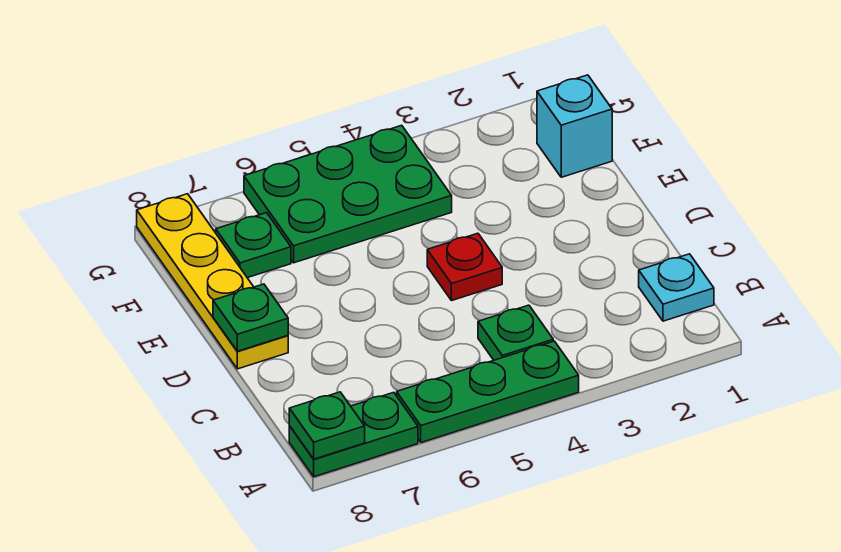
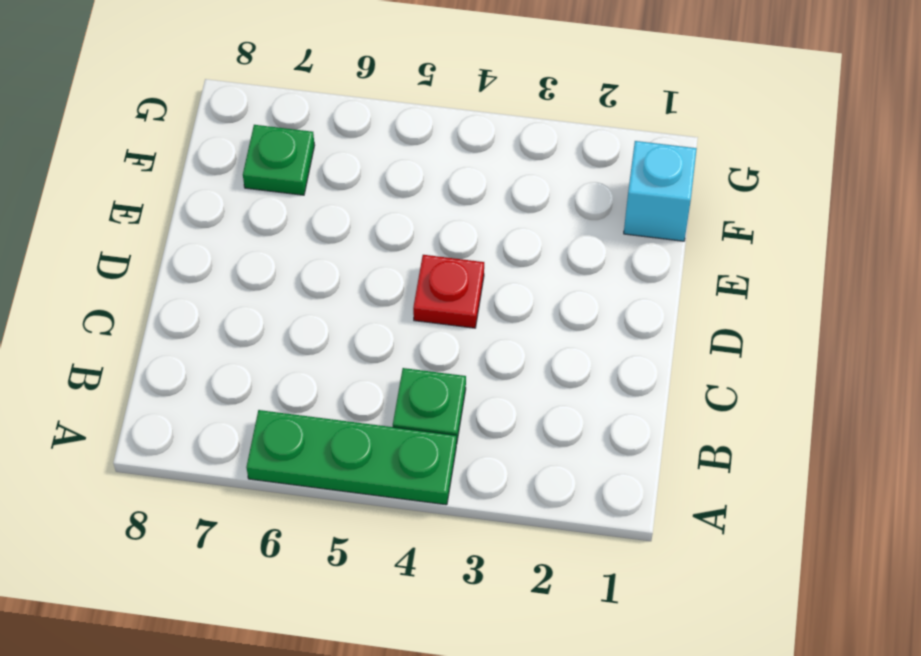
none -> green 1x2 plate [289,392,418,477]
none -> cyan 1x1 plate [639,254,714,321]

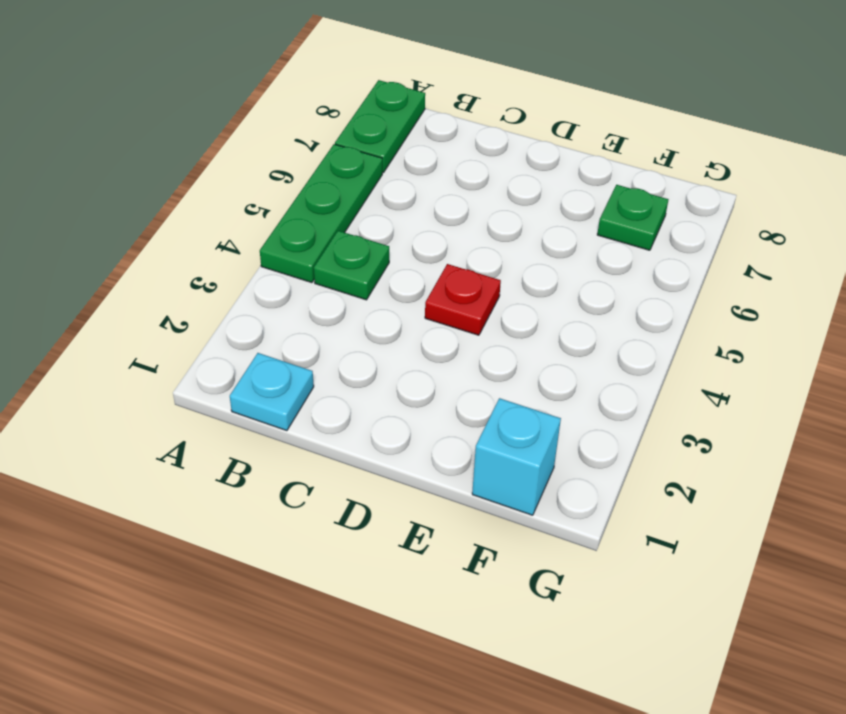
none -> yellow 1x4 plate [137,194,288,369]
none -> green 2x3 plate [244,125,452,263]

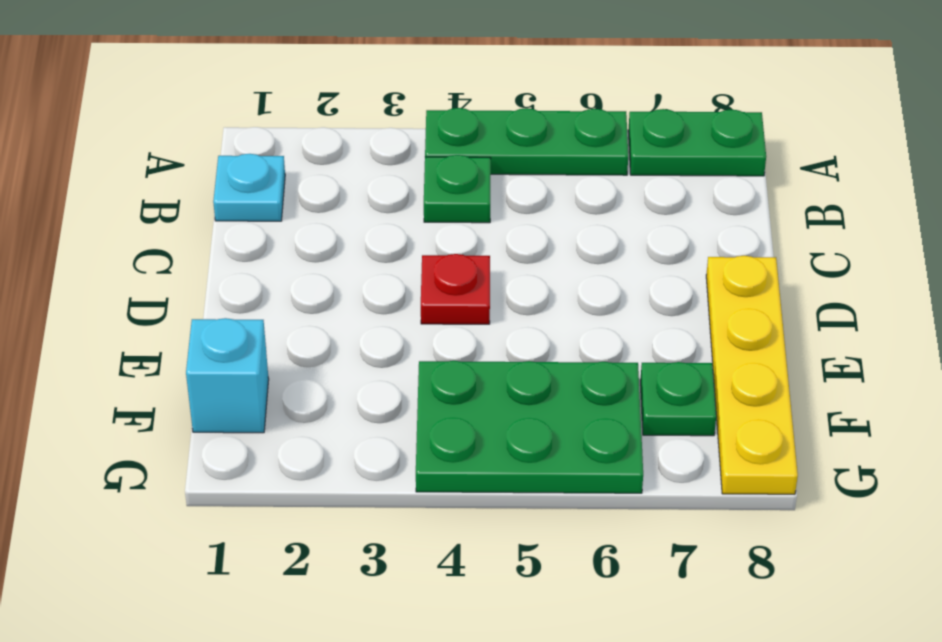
none -> green 1x1 plate [289,392,365,459]
none -> green 1x1 plate [213,284,288,351]

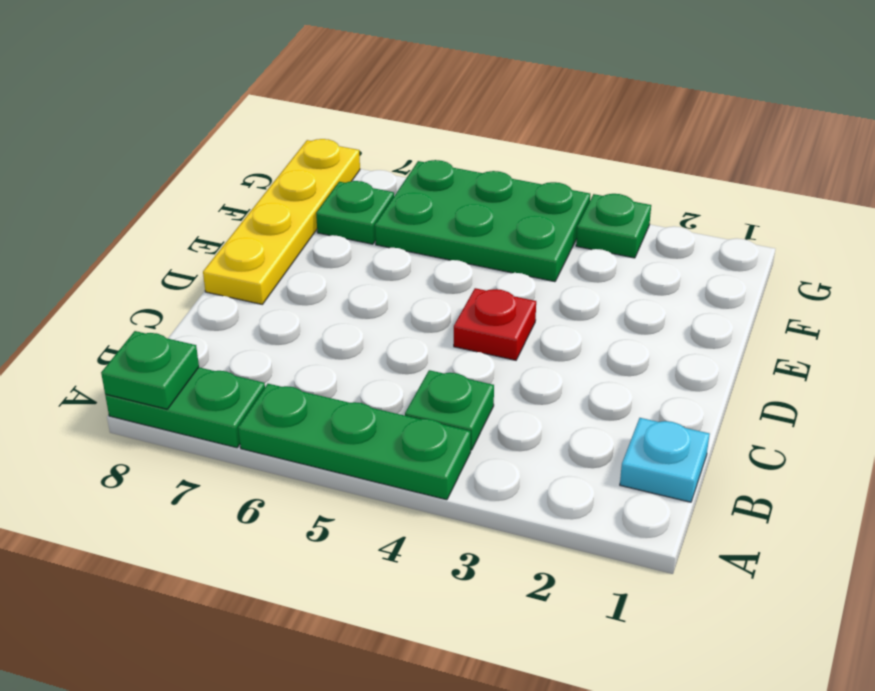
green 1x1 plate [576,194,651,258] -> green 1x1 plate moved to [213,284,288,351]
none -> cyan 1x1 brick [537,75,612,177]

